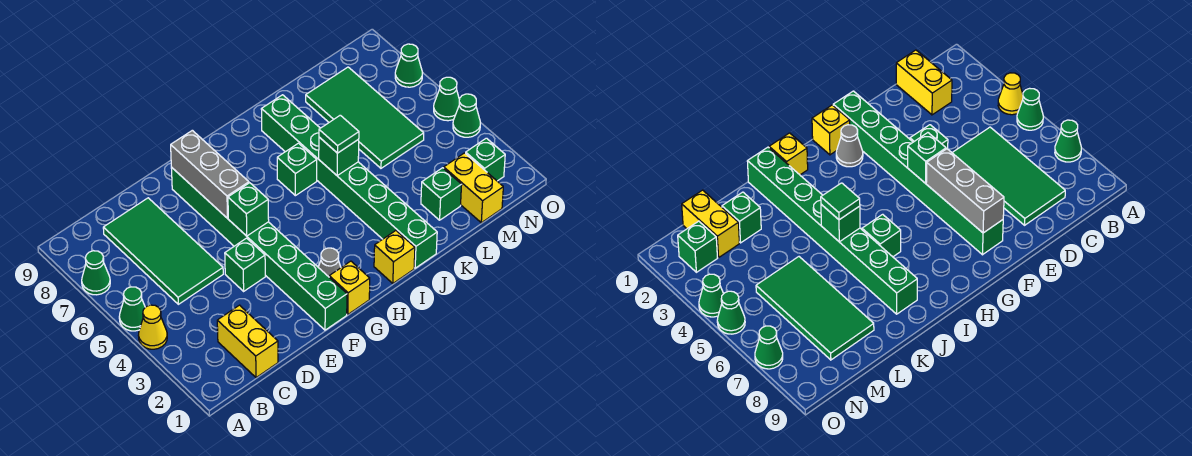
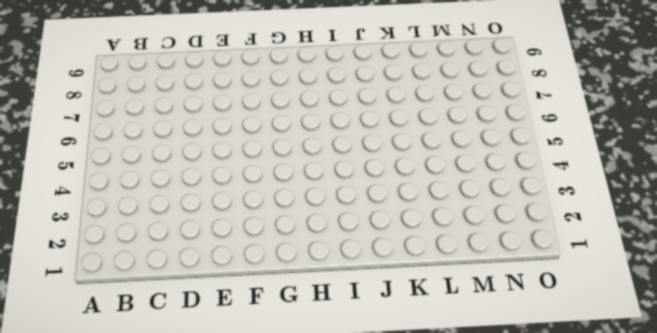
none -> yellow 1x1 cone [138,305,167,349]
none -> green 1x1 cone [119,287,145,331]
none -> green 1x1 cone [82,251,110,295]

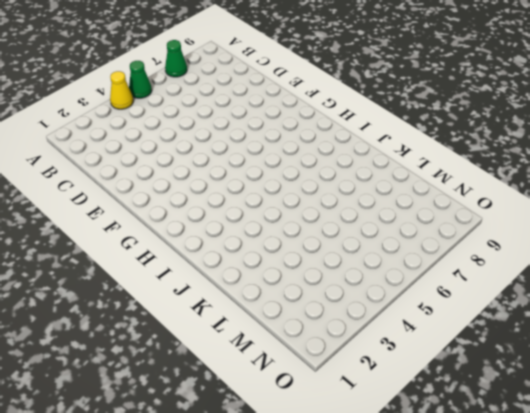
none -> yellow 1x2 brick [217,305,278,378]
none -> green 2x4 tile [103,198,223,304]
none -> green 1x1 brick [225,238,265,291]

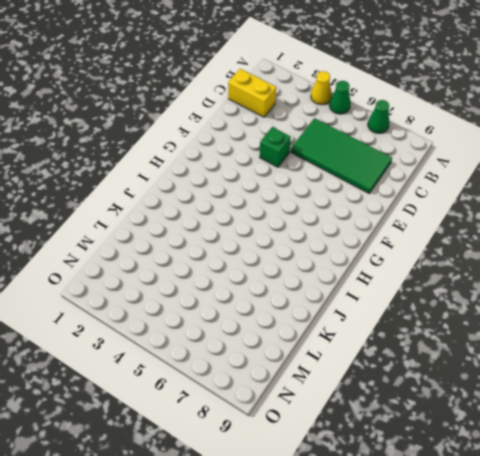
none -> green 1x8 brick [171,167,347,330]
none -> yellow 1x1 brick [329,261,370,314]
none -> grey 1x1 cone [318,248,341,277]

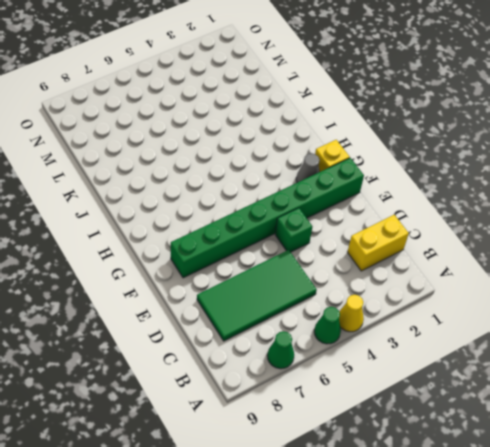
none -> yellow 1x1 brick [374,231,415,283]
none -> green 1x1 brick [277,143,317,196]
none -> green 1x8 brick [261,95,437,268]

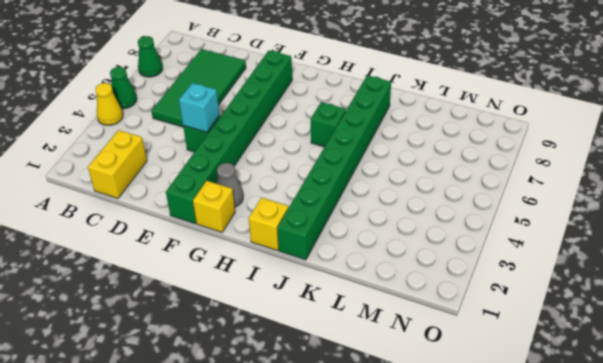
cyan 1x1 brick [179,83,220,132] -> none
none -> green 1x1 brick [421,168,462,220]
none -> green 2x4 tile [306,67,424,168]
none -> yellow 1x2 brick [444,153,503,223]

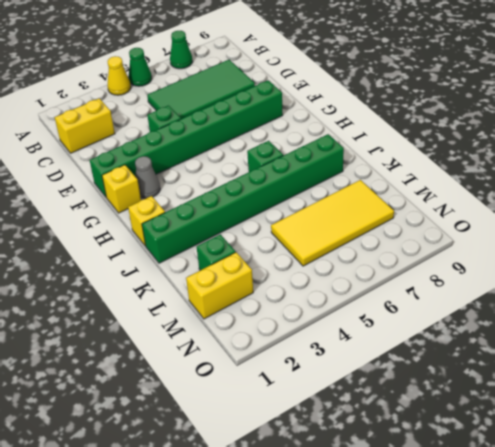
yellow 2x4 tile [271,180,394,266] -> green 2x4 tile [306,67,424,168]
none -> green 1x1 brick [466,138,505,181]
none -> green 1x1 cone [453,94,480,137]
none -> green 1x1 cone [434,77,459,121]

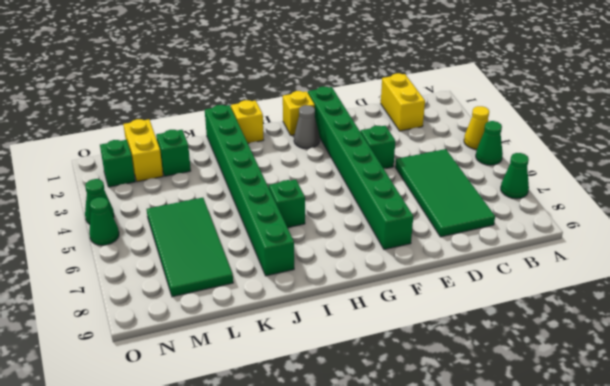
none -> green 1x1 cone [395,44,423,87]
none -> green 1x1 brick [228,183,269,236]
none -> grey 1x3 brick [171,130,249,218]

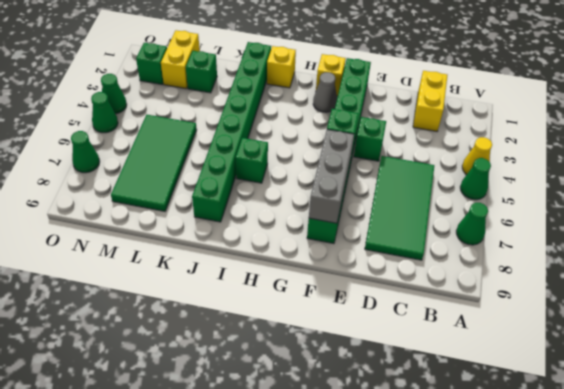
none -> green 1x1 brick [319,137,359,176]
none -> green 1x1 tile [319,115,359,153]

